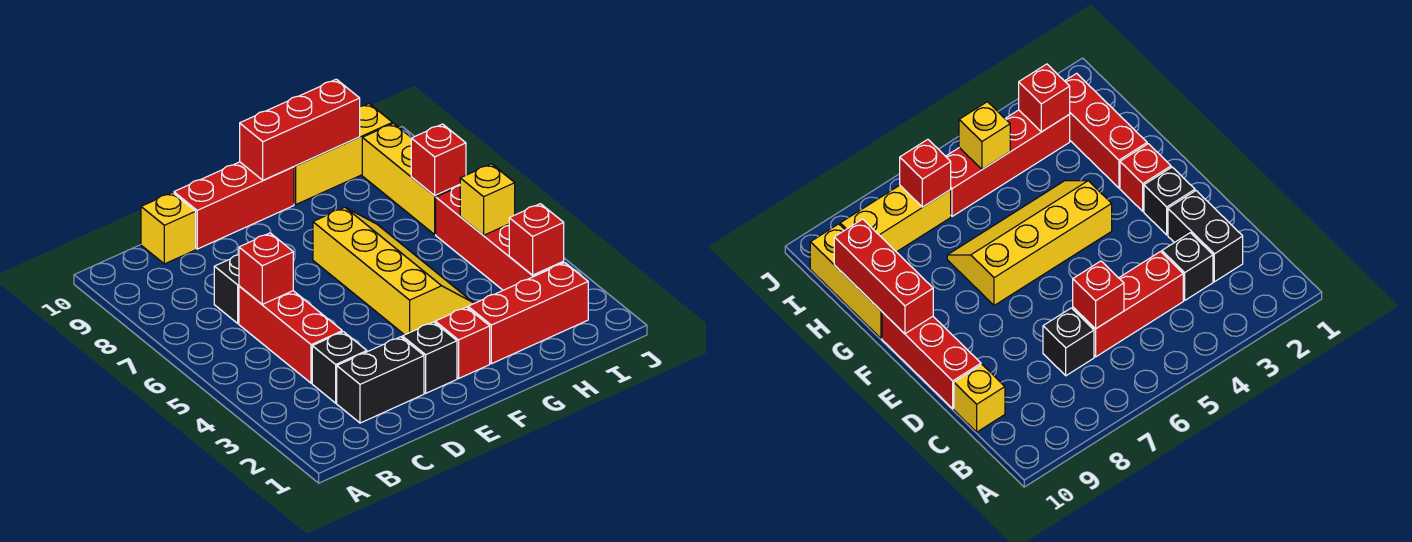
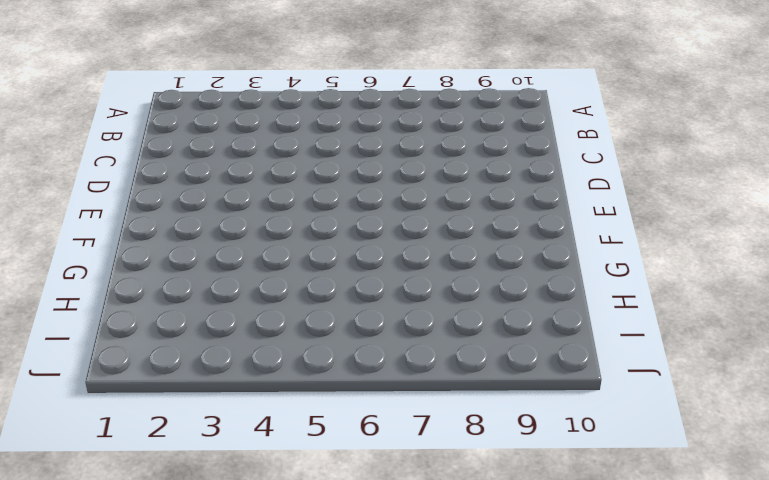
none -> black 1x2 brick [337,337,424,423]
none -> black 1x1 brick [312,332,367,403]
none -> red 1x3 brick [239,286,342,383]

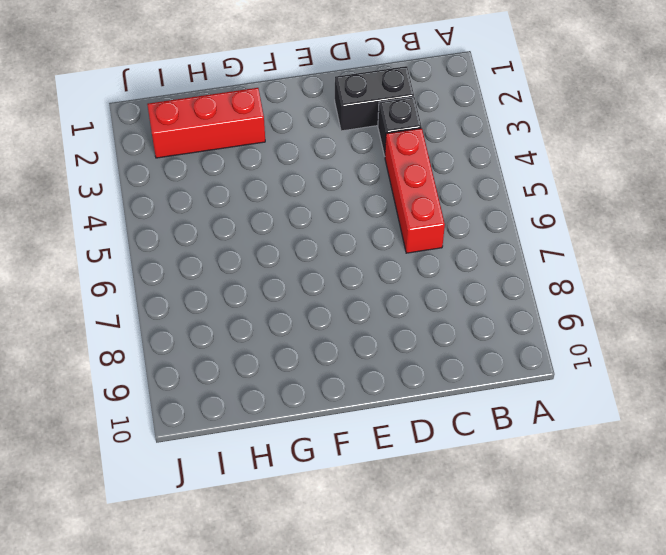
none -> black 1x1 brick [214,255,239,323]
none -> yellow 1x1 brick [141,193,196,264]
none -> red 1x3 brick [174,162,294,249]

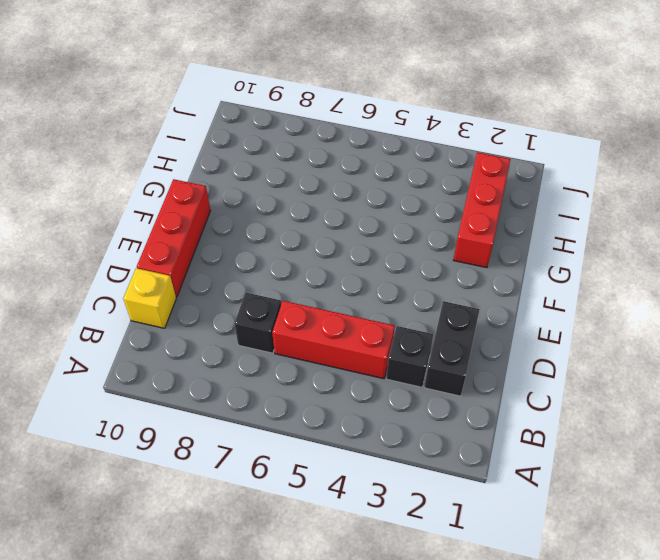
none -> black 1x1 brick [402,322,457,393]
none -> red 1x1 brick [435,307,490,378]
none -> yellow 2x4 slope [313,207,474,335]

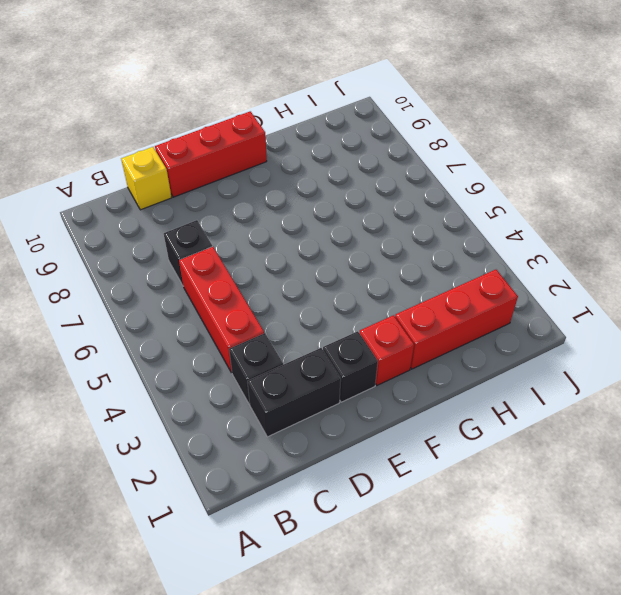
none -> yellow 2x4 slope [313,207,474,335]
none -> yellow 1x3 brick [294,104,392,204]
none -> red 1x4 brick [436,186,564,290]

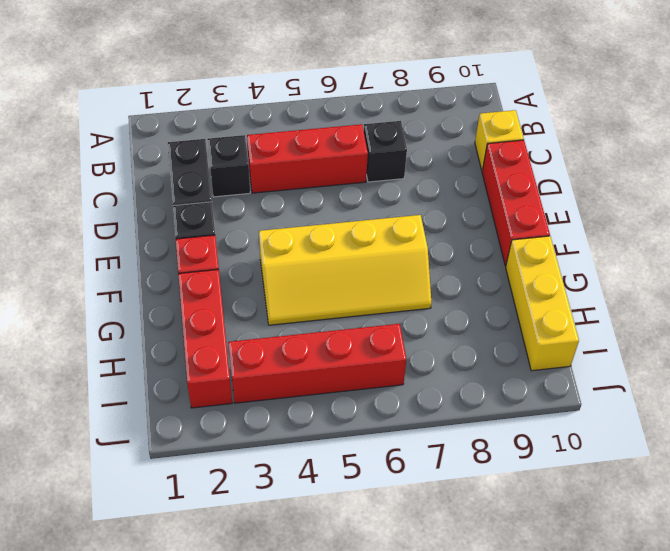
none -> yellow 1x3 brick [362,123,460,234]
none -> red 1x1 brick [239,233,293,304]
none -> red 1x3 brick [240,79,360,180]

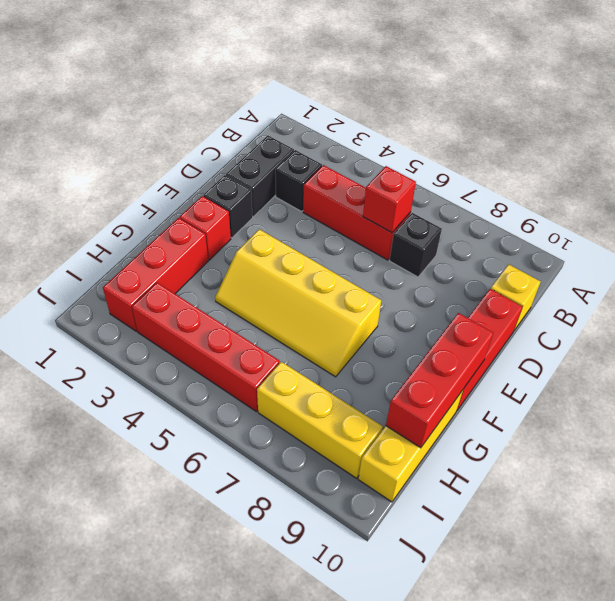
none -> red 1x1 brick [509,204,564,275]
none -> yellow 1x1 brick [460,164,515,235]
none -> red 1x1 brick [411,124,466,196]

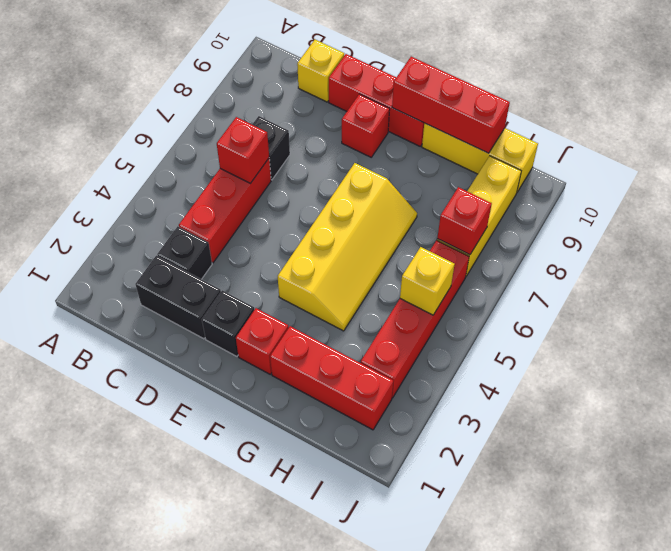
red 1x1 brick [342,94,390,157] -> red 1x1 brick moved to [509,204,564,275]

